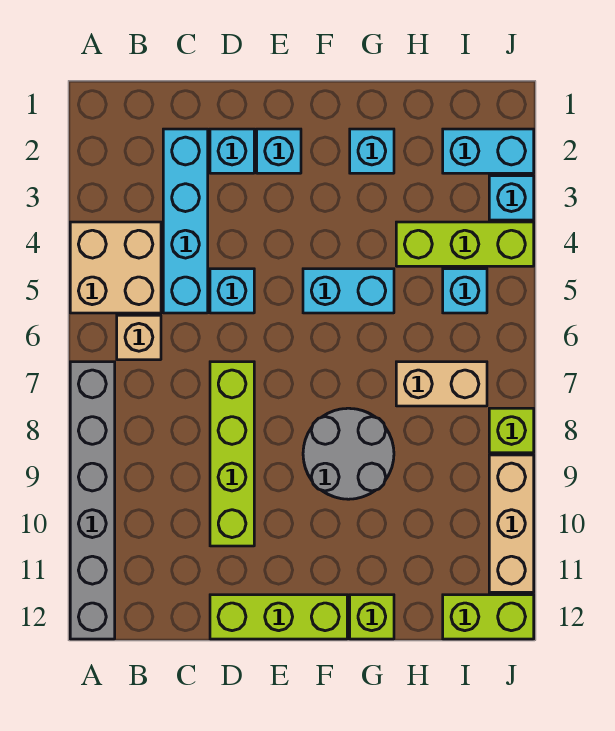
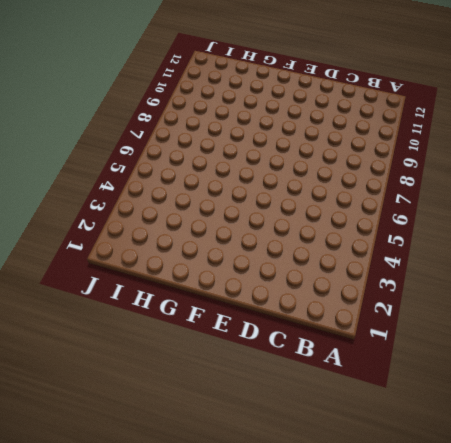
none -> tan 2x2 brick [70,222,161,313]
none -> grey 1x6 brick [70,362,115,639]
none -> tan 1x1 brick [117,315,161,360]

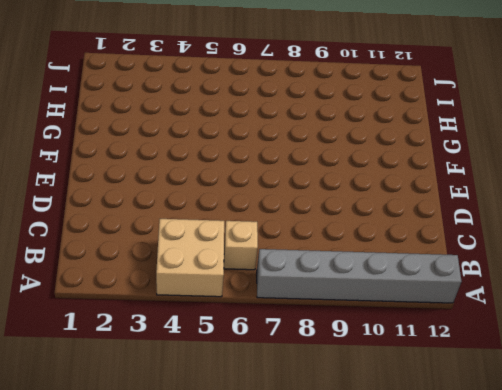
none -> cyan 1x4 brick [163,129,208,313]
none -> cyan 1x1 brick [210,129,254,173]
none -> cyan 1x1 brick [210,269,254,313]

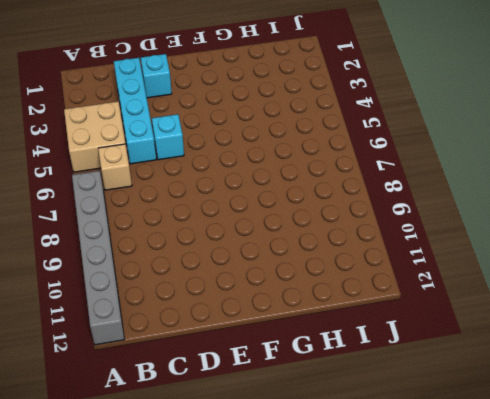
none -> lime 1x4 brick [210,362,254,546]
none -> lime 1x3 brick [210,595,347,639]
none -> cyan 1x1 brick [257,129,301,173]

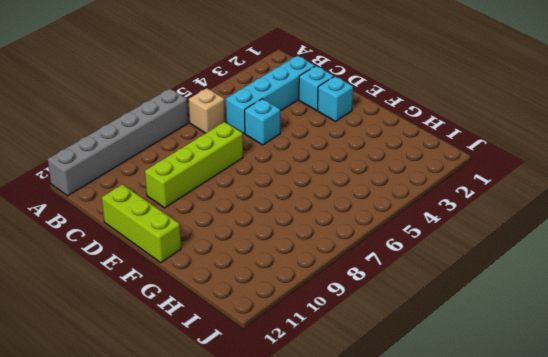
none -> tan 2x2 brick [70,222,161,313]
none -> cyan 1x2 brick [303,269,394,313]
none -> grey 2x2 round brick [303,408,394,499]

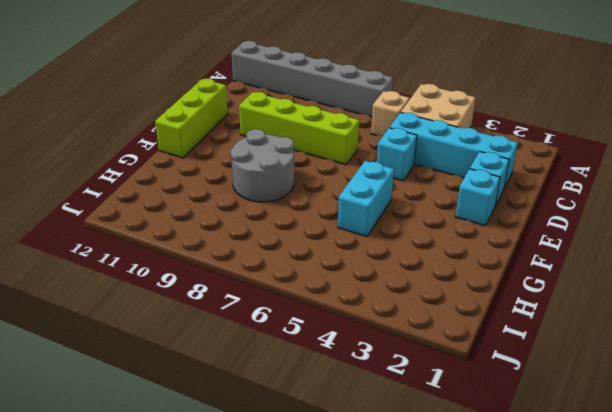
none -> cyan 1x1 brick [350,129,394,173]
none -> lime 1x1 brick [350,595,394,639]
none -> lime 1x3 brick [396,222,534,266]

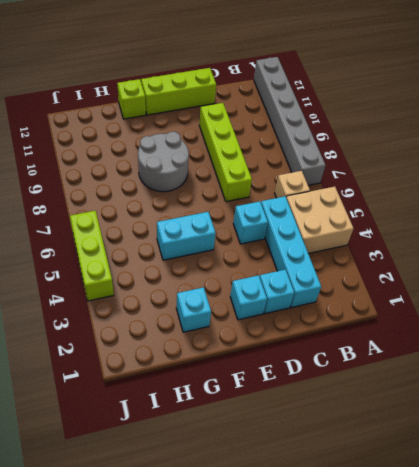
lime 1x3 brick [70,211,114,301] -> lime 1x3 brick turned to [396,222,534,266]
none -> tan 1x2 brick [396,362,487,406]
none -> cyan 1x2 brick [443,129,534,173]
none -> cyan 1x1 brick [443,269,487,313]

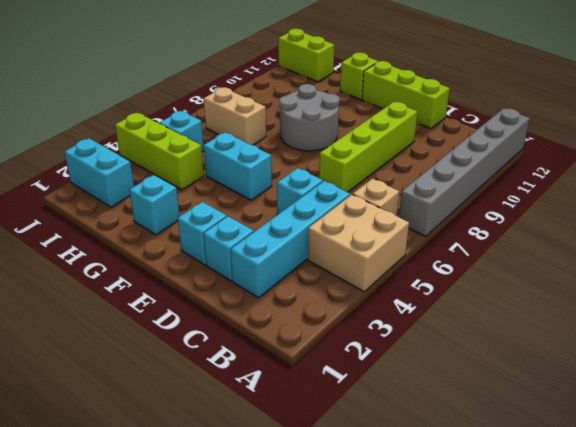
none -> cyan 1x1 brick [489,176,534,220]
none -> lime 1x1 brick [489,408,534,453]
none -> tan 1x3 brick [489,455,534,592]

